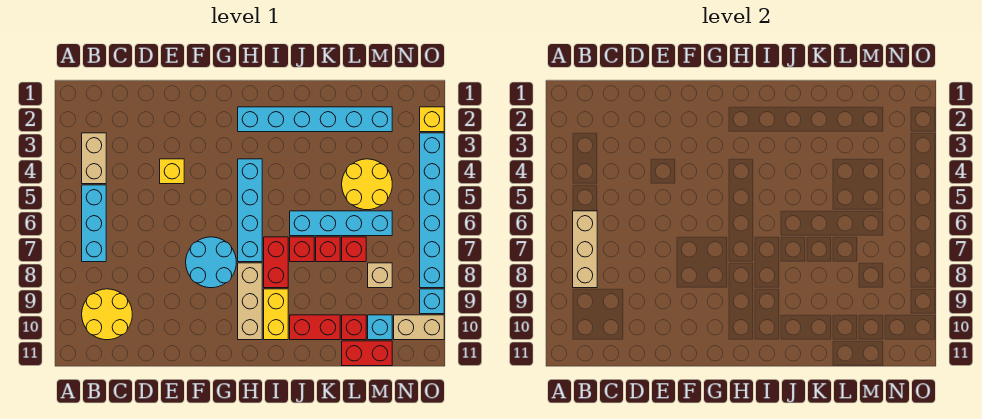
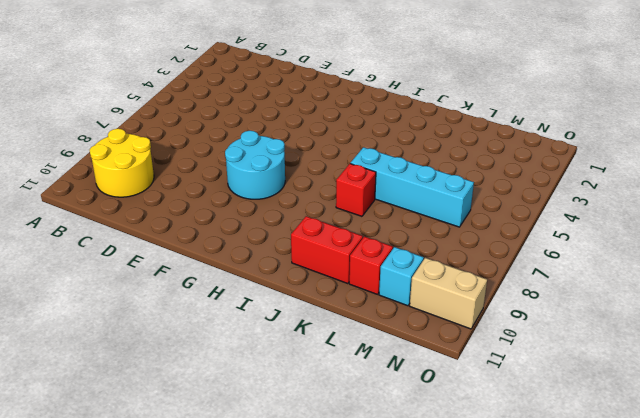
none -> tan 1x2 brick [82,133,106,184]
none -> cyan 1x3 brick [82,185,106,262]
none -> yellow 1x1 brick [160,159,184,184]

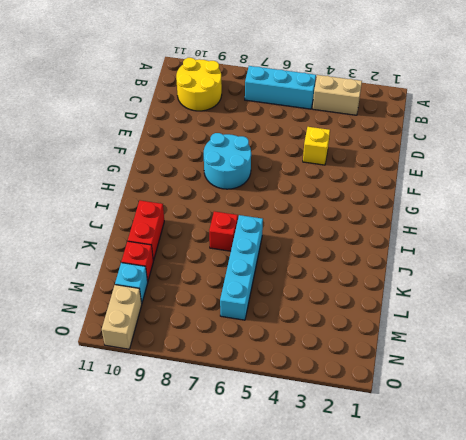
none -> cyan 1x6 brick [238,107,392,132]
none -> cyan 1x4 brick [238,159,262,262]
none -> tan 1x3 brick [238,263,262,340]

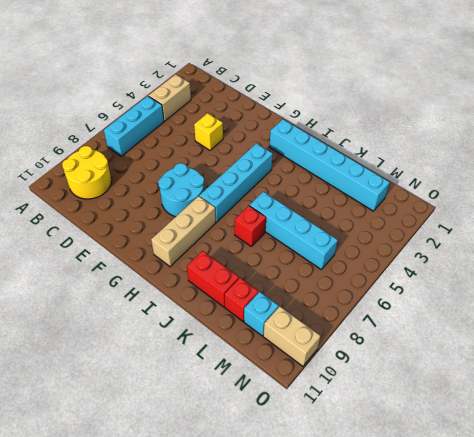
none -> red 1x2 brick [264,237,288,288]
none -> yellow 1x2 brick [264,289,288,340]
none -> red 1x1 brick [316,237,340,262]

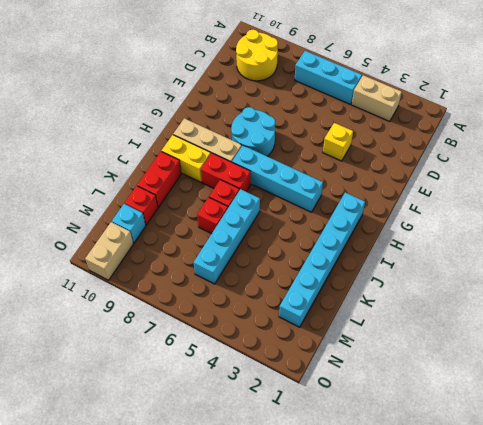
none -> yellow 2x2 round brick [342,159,392,210]
none -> red 1x1 brick [342,237,366,262]
none -> red 1x2 brick [342,341,392,366]

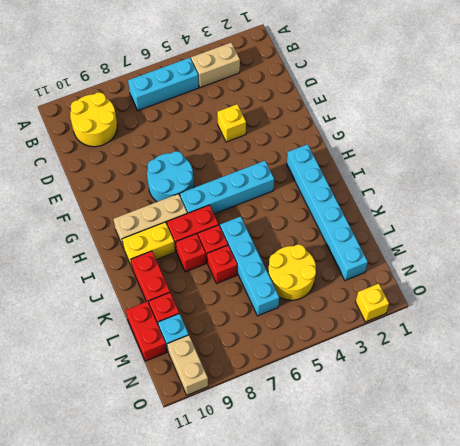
red 1x1 brick [176,234,206,272] -> red 1x1 brick moved to [342,237,366,262]
none -> tan 1x1 brick [368,263,392,288]
none -> cyan 1x6 brick [420,133,444,288]
none -> cyan 1x1 brick [420,289,444,314]

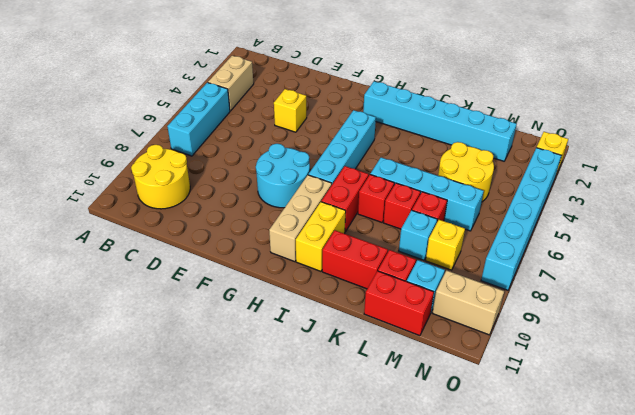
cyan 1x1 brick [399,210,437,260] -> cyan 1x1 brick moved to [420,289,444,314]
yellow 1x1 brick [426,220,465,270] -> tan 1x1 brick [368,263,392,288]
none -> tan 1x3 brick [573,211,597,288]

